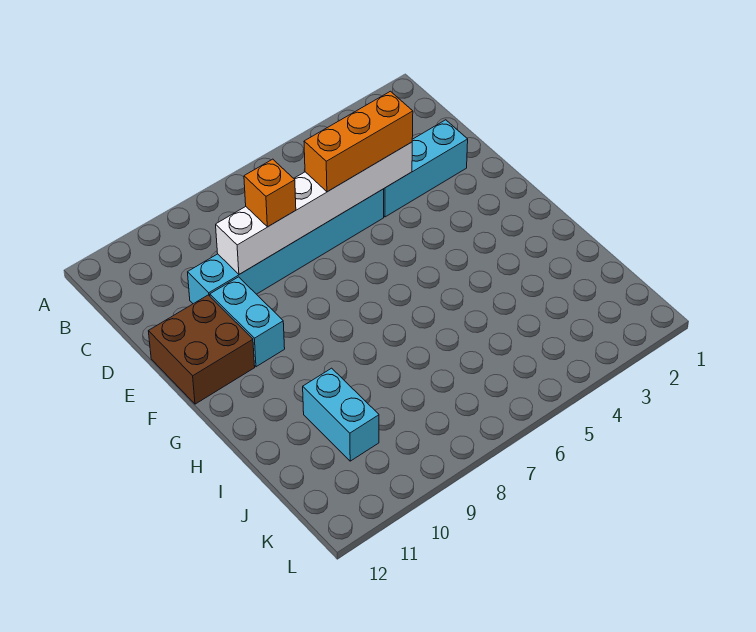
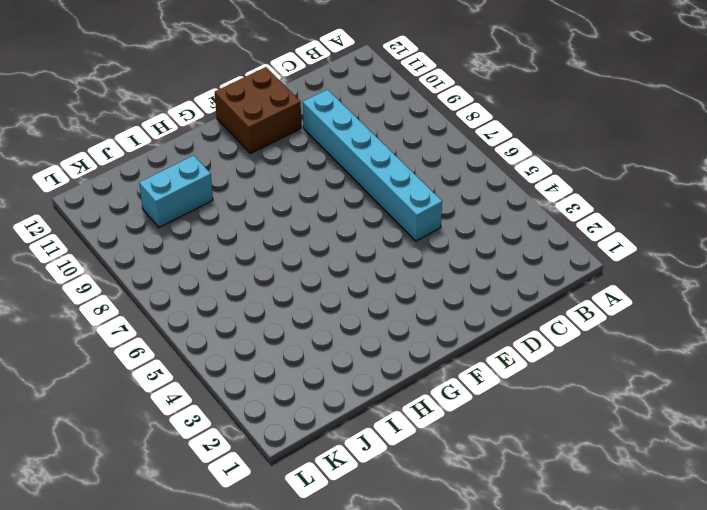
none -> cyan 1x3 brick [384,120,468,217]
none -> cyan 1x2 brick [210,277,285,367]

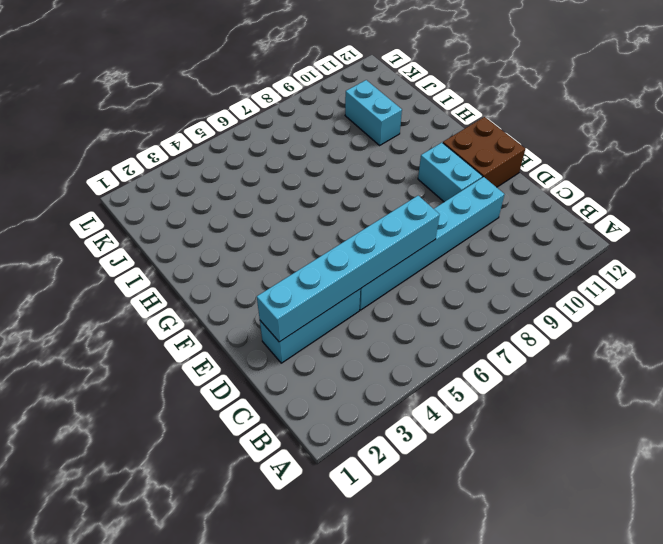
cyan 1x6 brick [257,196,439,342] -> white 1x6 brick [216,142,412,274]
none -> orange 1x3 brick [304,91,413,192]
none -> orange 1x1 brick [244,159,296,227]

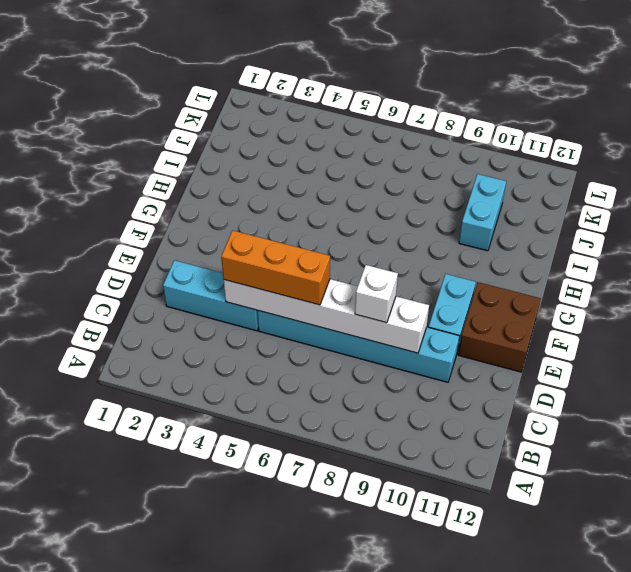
white 1x1 brick [355,265,398,323] -> orange 1x1 brick [244,159,296,227]

